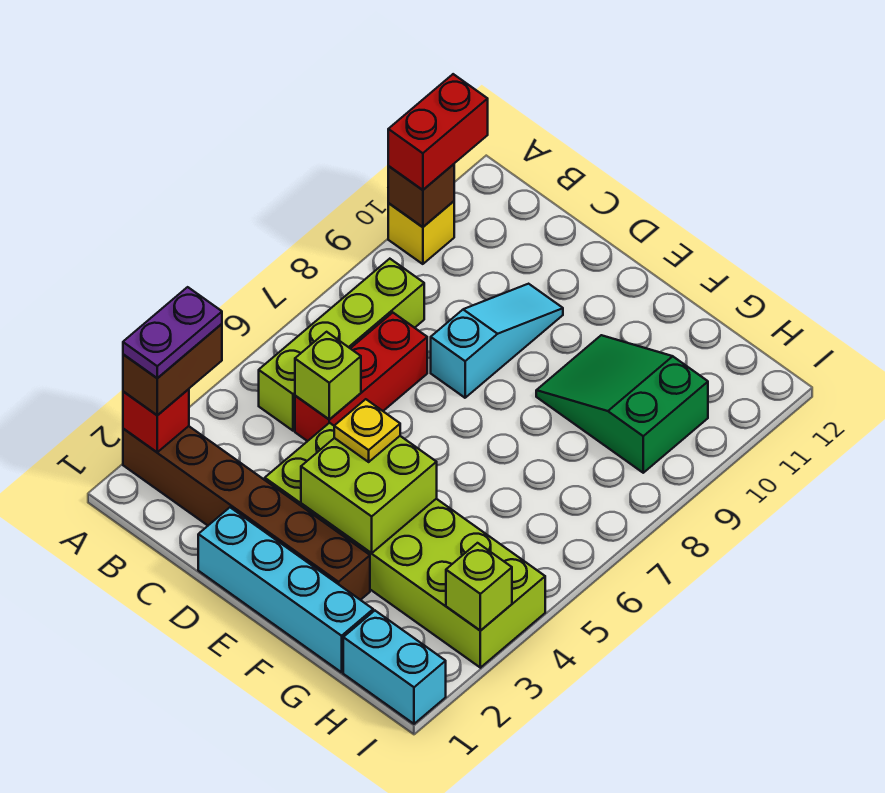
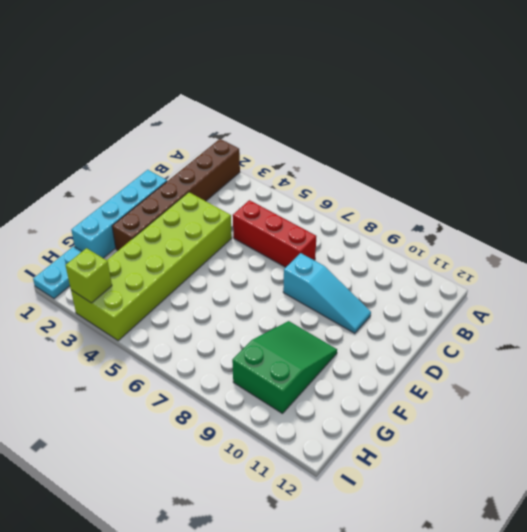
cyan 1x2 plate [33,246,82,299] -> cyan 1x2 brick [343,611,446,724]
none -> yellow 1x1 brick [388,201,454,264]
none -> lime 1x4 brick [259,259,424,431]
none -> red 1x1 brick [123,389,189,452]

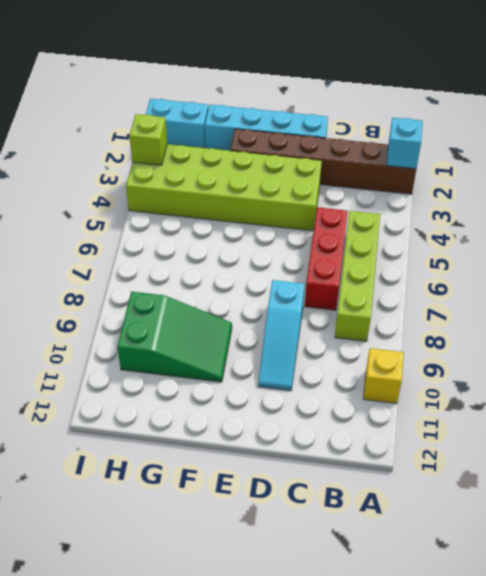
cyan 1x1 brick [387,118,423,169] -> red 1x1 brick [123,389,189,452]
none -> brown 1x1 brick [388,164,454,227]
none -> lime 1x1 brick [295,332,361,420]
none -> lime 2x2 brick [301,436,437,553]

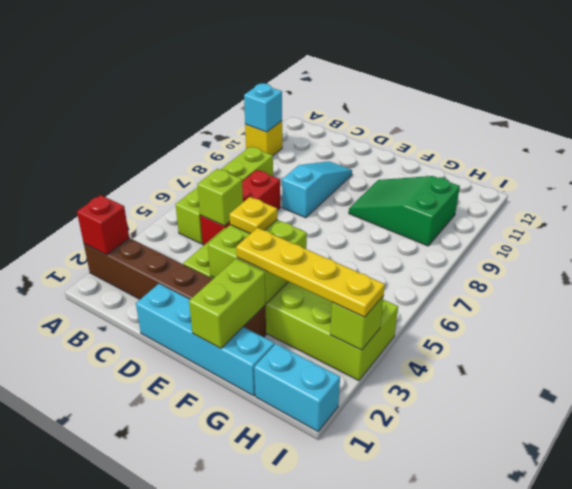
cyan 1x1 brick [244,83,282,132] -> brown 1x1 brick [388,164,454,227]
lime 1x2 brick [189,259,265,348] -> none
yellow 1x4 plate [236,228,385,317] -> none
none -> brown 1x2 brick [123,324,222,415]
none -> red 1x2 brick [388,74,488,190]
none -> purple 1x2 plate [123,287,222,378]

